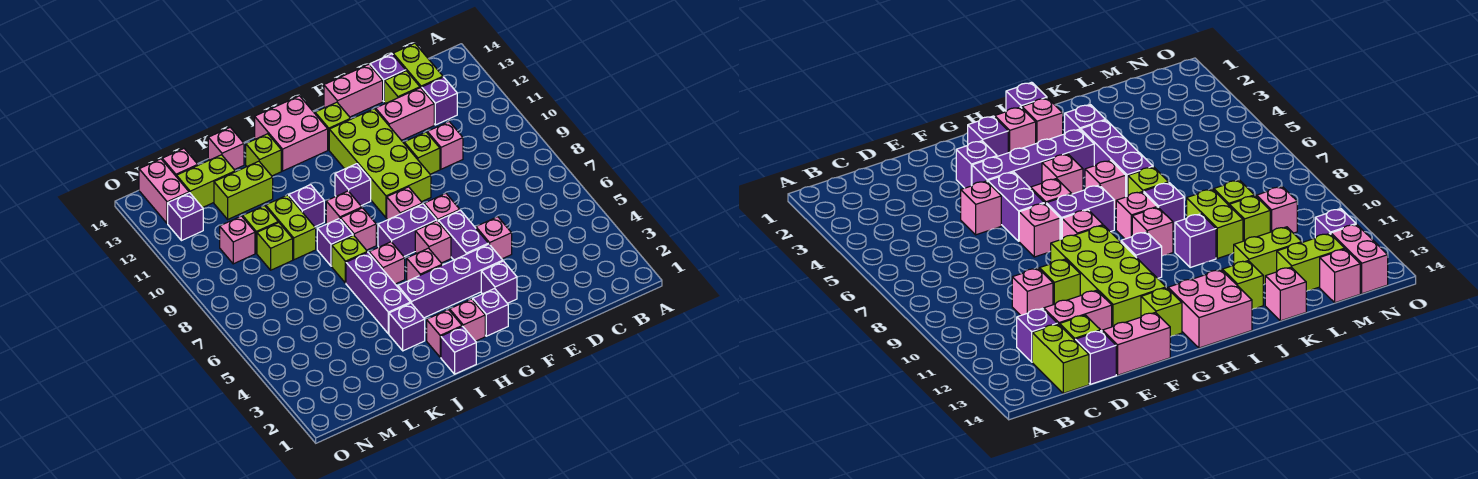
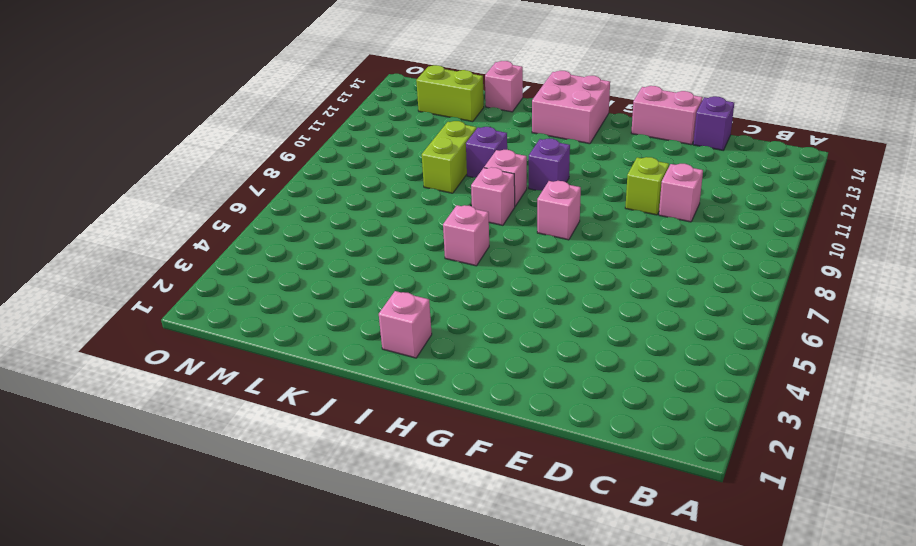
none -> purple 1x1 brick [422,77,457,125]
none -> lime 1x2 brick [393,43,443,89]
none -> pink 1x2 brick [376,88,434,140]
none -> lime 1x1 brick [384,71,420,104]

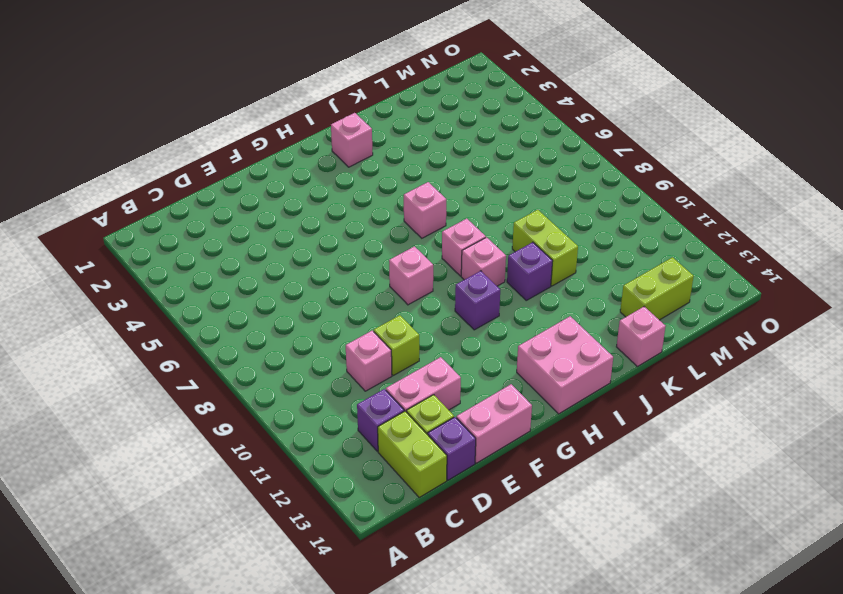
none -> pink 1x1 brick [476,217,512,259]
none -> purple 1x1 brick [481,261,517,303]
none -> purple 1x4 brick [398,244,503,318]
none -> purple 1x2 brick [438,210,488,260]

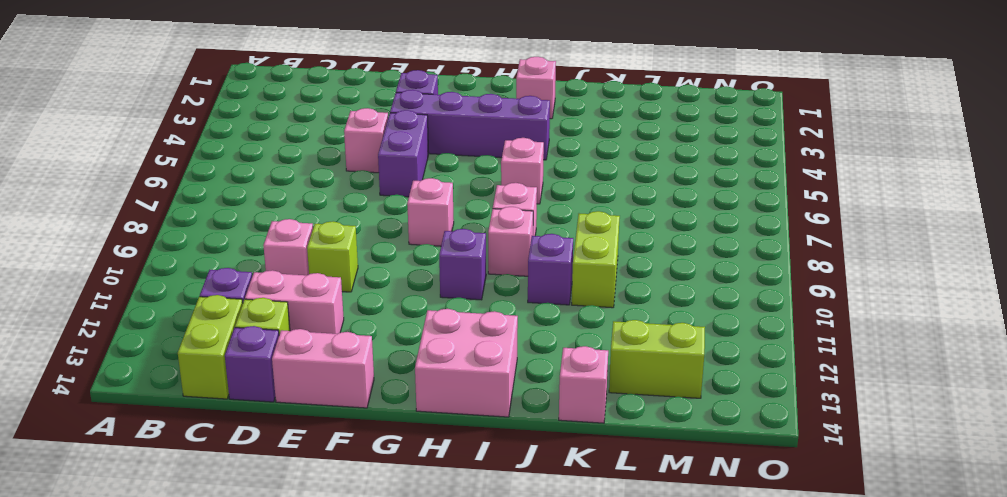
none -> pink 1x1 brick [424,194,460,221]
none -> lime 2x4 brick [329,109,431,218]
none -> purple 1x1 brick [473,289,508,336]
none -> pink 1x1 brick [415,221,451,263]

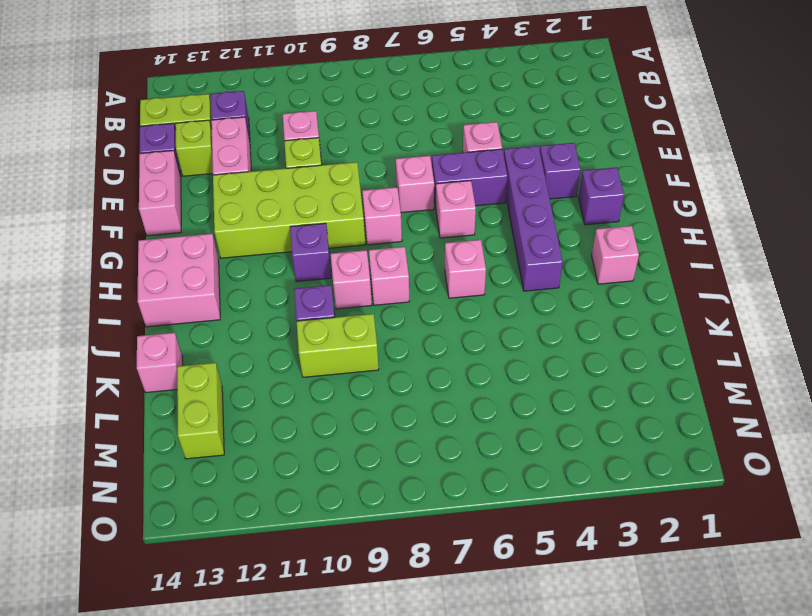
none -> purple 1x2 brick [378,204,437,256]
none -> lime 1x1 brick [315,102,351,150]
none -> pink 1x1 brick [450,299,485,341]
none -> pink 1x1 brick [407,248,442,281]

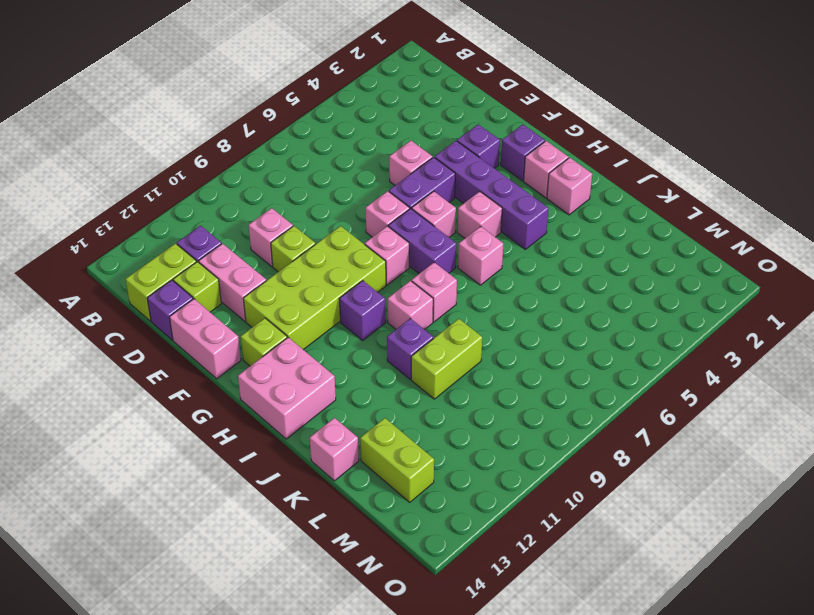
none -> purple 1x1 brick [441,326,476,374]
none -> purple 1x1 brick [389,303,425,351]
none -> purple 1x3 brick [346,252,410,334]
none -> lime 1x1 brick [332,235,367,283]

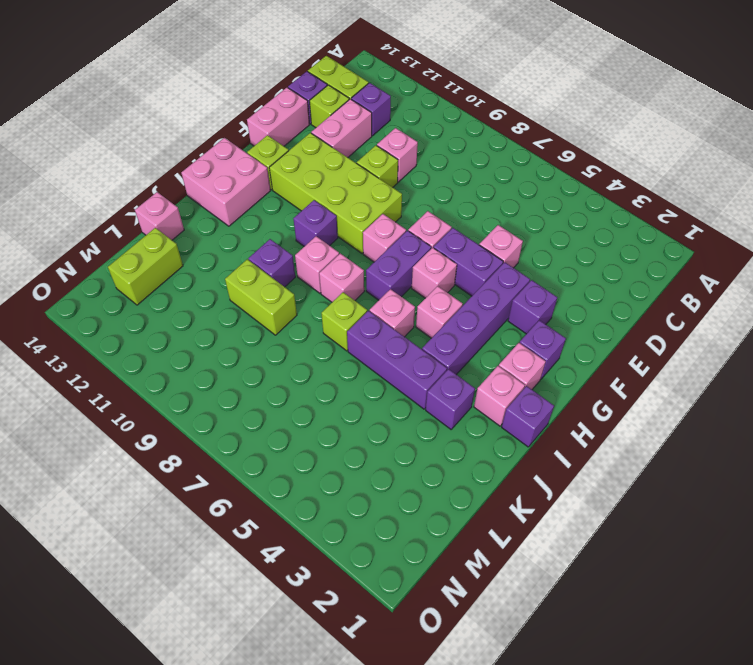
none -> purple 1x1 brick [317,218,353,266]
none -> lime 1x1 brick [246,134,281,176]
none -> lime 1x2 brick [214,161,273,219]
none -> lime 1x1 brick [257,222,293,270]

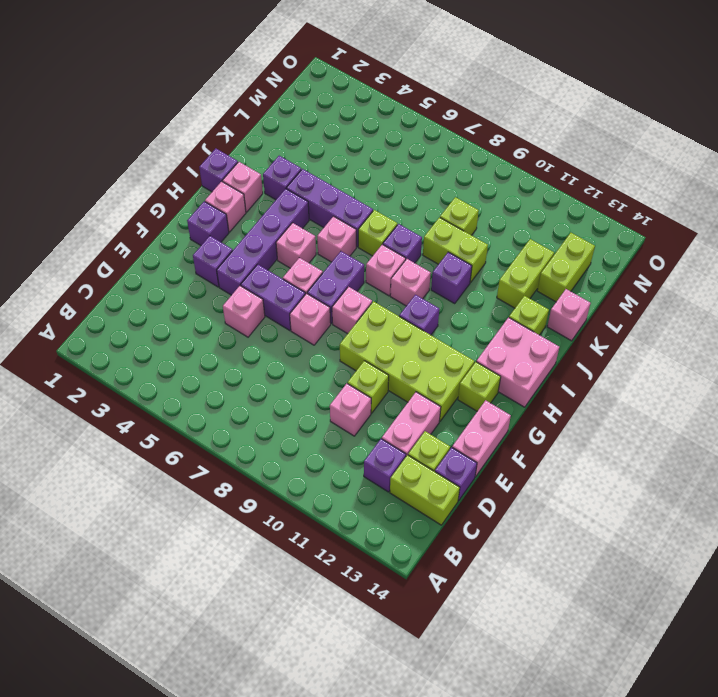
none -> lime 1x1 brick [243,206,278,253]
none -> pink 1x1 brick [220,216,255,264]
none -> pink 1x1 brick [162,149,198,177]
none -> purple 1x1 brick [168,193,203,241]

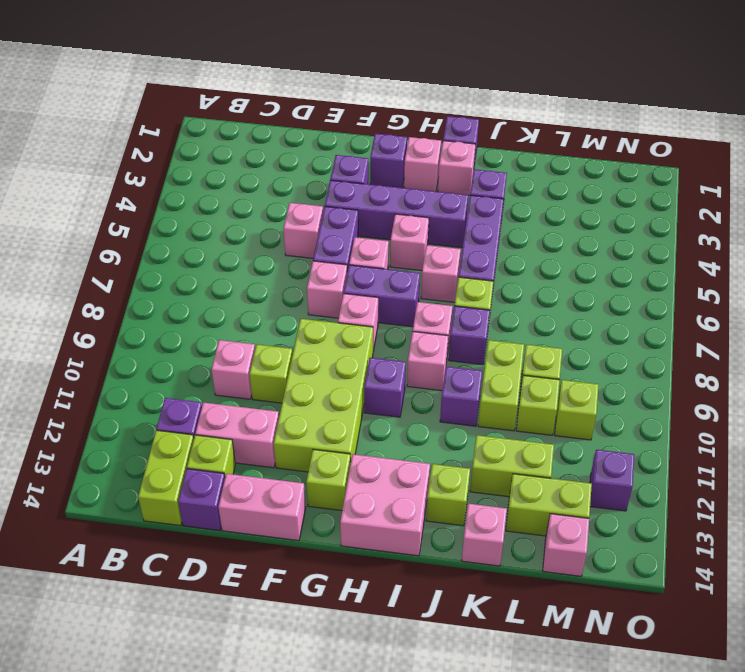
lime 1x1 brick [555,380,598,440] -> pink 1x1 brick [220,216,255,264]
none -> pink 1x2 brick [139,159,189,224]

